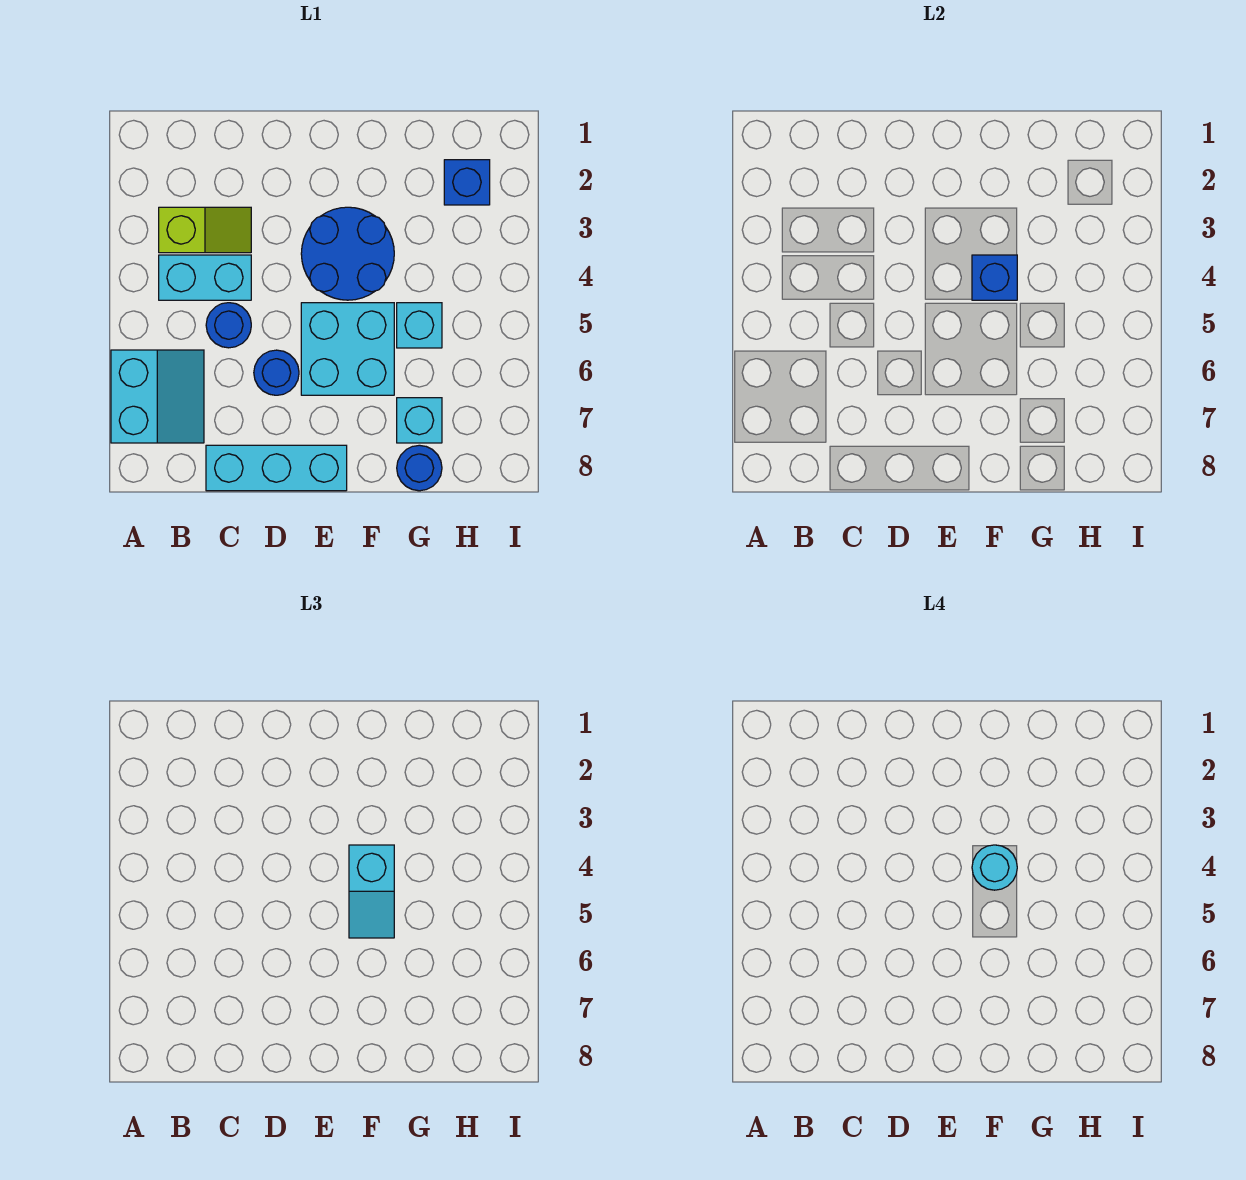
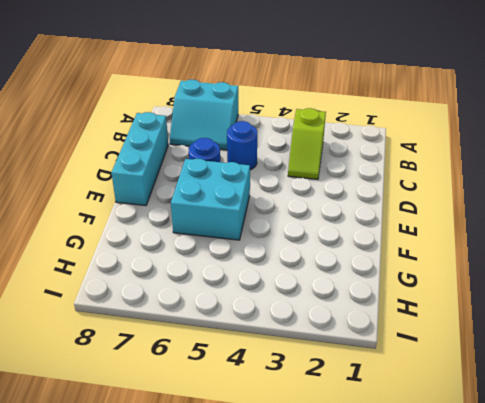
none -> cyan 1x2 brick [159,255,251,300]
none -> blue 2x2 round brick [301,207,394,300]
none -> cyan 1x1 brick [397,303,442,348]

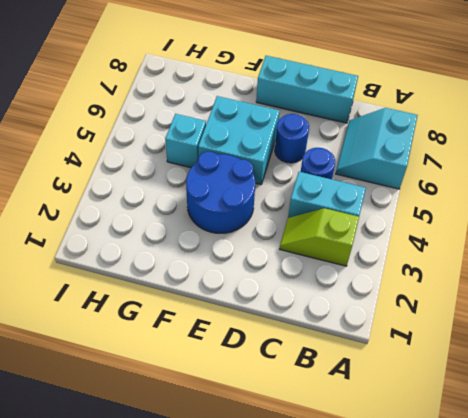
none -> cyan 1x1 brick [397,398,442,443]
none -> blue 1x1 round brick [397,445,442,491]
none -> blue 1x1 brick [444,160,490,205]

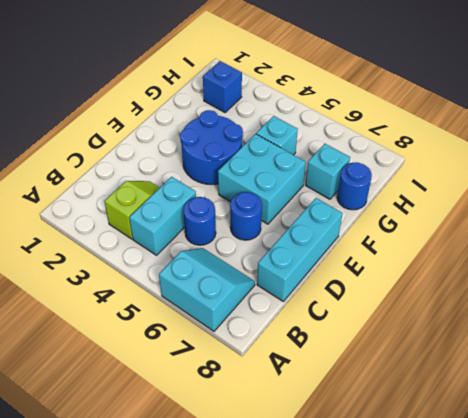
none -> blue 1x1 brick [972,255,1017,300]
none -> cyan 1x2 slope [349,845,394,938]
none -> cyan 1x1 round brick [972,845,1017,890]

